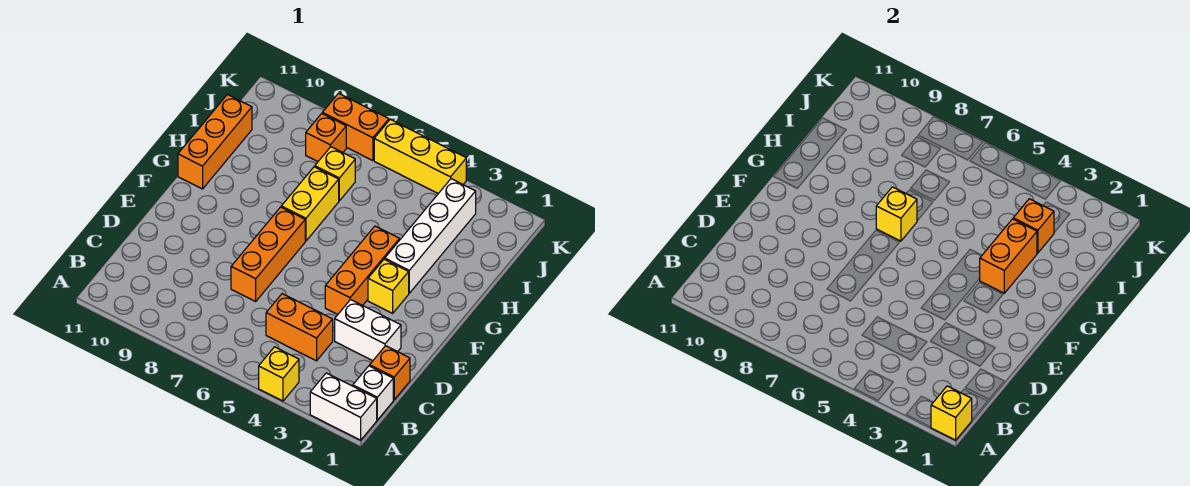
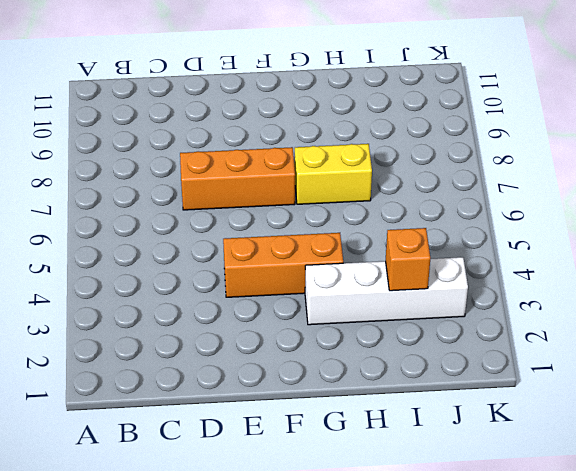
none -> white 1x2 brick [310,373,377,440]
none -> yellow 1x1 brick [259,347,299,401]
none -> white 1x1 brick [353,366,393,420]

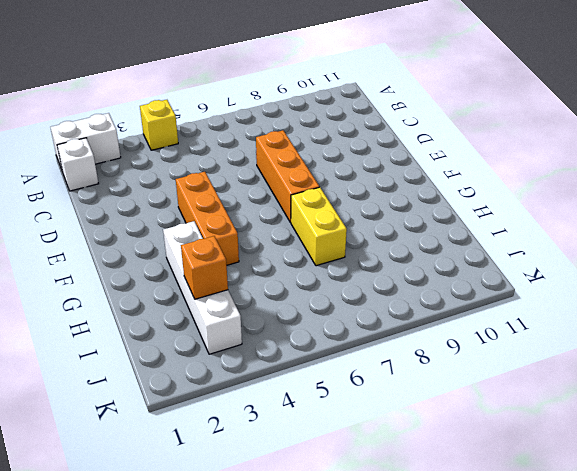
none -> orange 1x1 brick [370,346,410,400]
none -> orange 1x2 brick [266,294,333,361]
none -> white 1x2 brick [335,300,401,361]

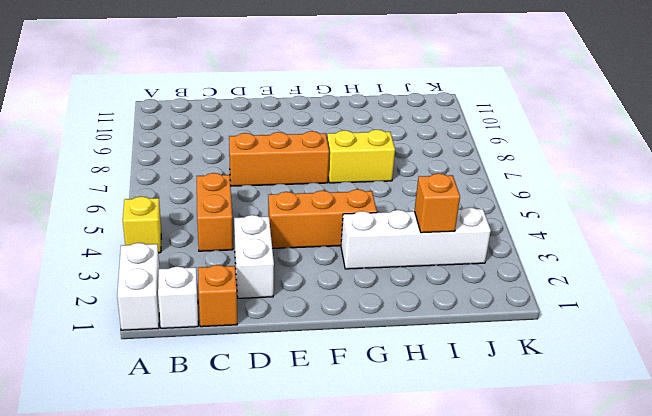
none -> yellow 1x1 brick [368,259,409,313]
none -> orange 1x3 brick [178,95,252,189]
none -> yellow 1x1 brick [315,147,355,201]

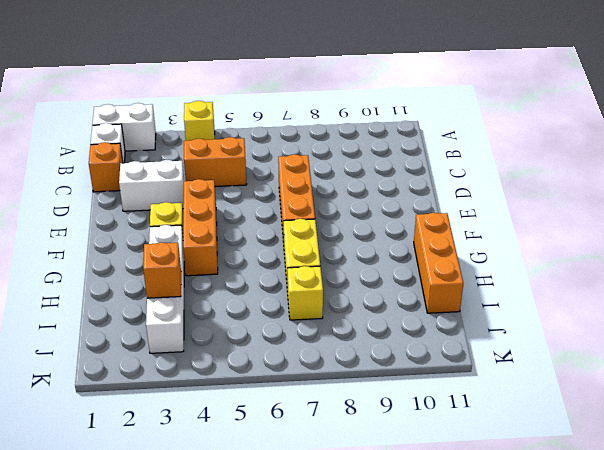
none -> orange 1x1 brick [306,114,346,161]
none -> yellow 1x3 brick [374,119,466,194]
none -> orange 1x2 brick [322,93,389,161]

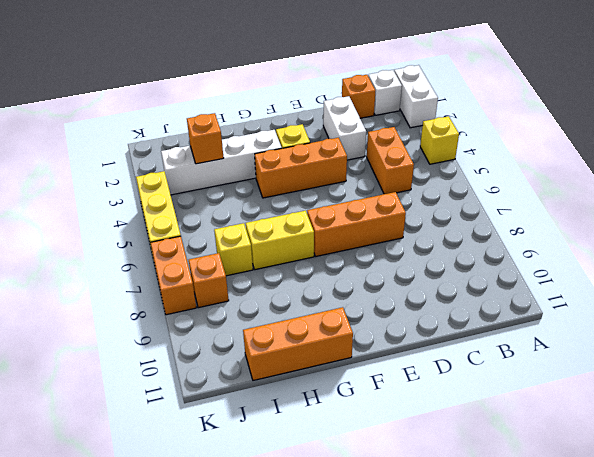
none -> yellow 1x1 brick [931,386,972,440]
none -> orange 1x2 brick [979,219,1037,293]
none -> yellow 1x1 brick [876,187,917,241]

